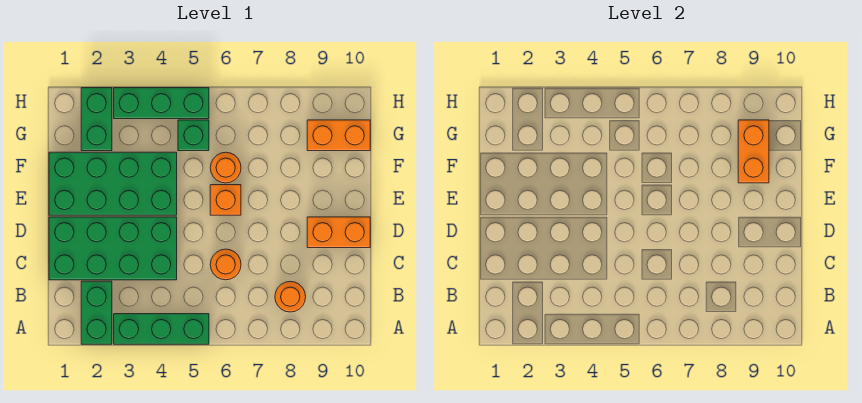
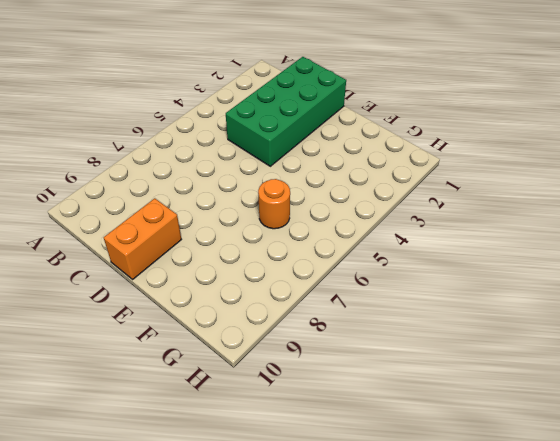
none -> green 1x2 brick [81,281,112,344]
none -> green 1x3 brick [114,314,209,344]
none -> orange 1x1 round brick [275,281,306,312]

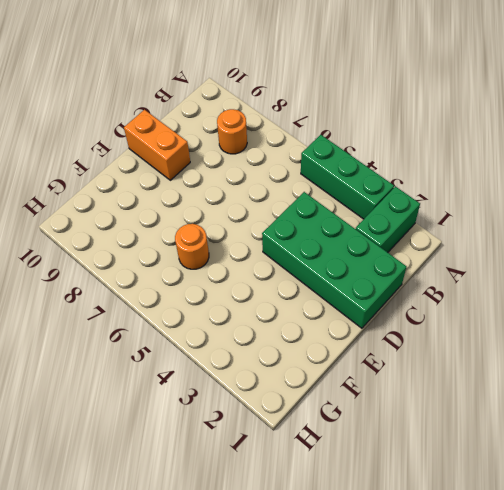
none -> orange 1x1 round brick [210,249,241,280]
none -> green 2x4 brick [49,152,177,215]
none -> orange 1x1 brick [210,185,241,215]

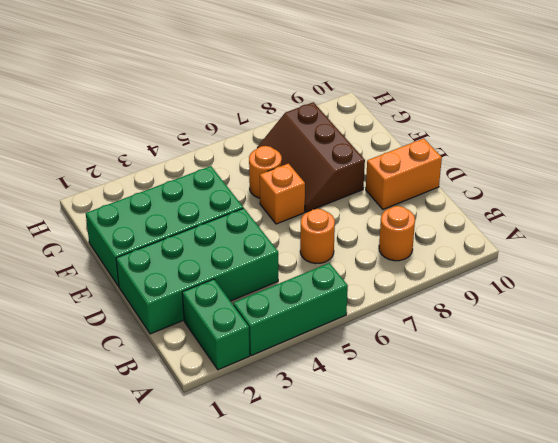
brown 2x3 slope [257,102,365,212] -> none
none -> green 1x2 brick [81,88,112,151]
none -> green 1x1 brick [178,120,209,151]
none -> orange 1x2 brick [307,120,370,151]

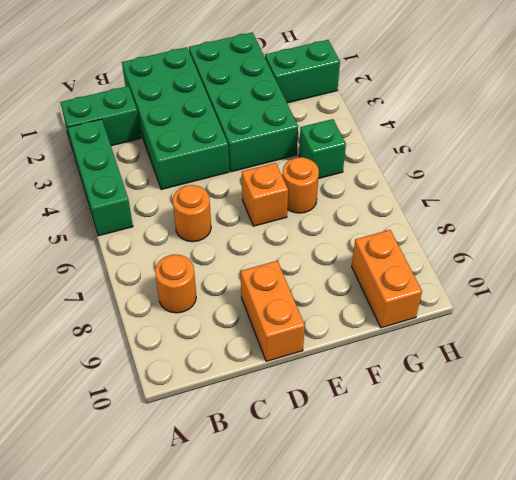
none -> green 1x3 brick [114,88,209,119]
none -> orange 1x2 brick [738,120,769,183]

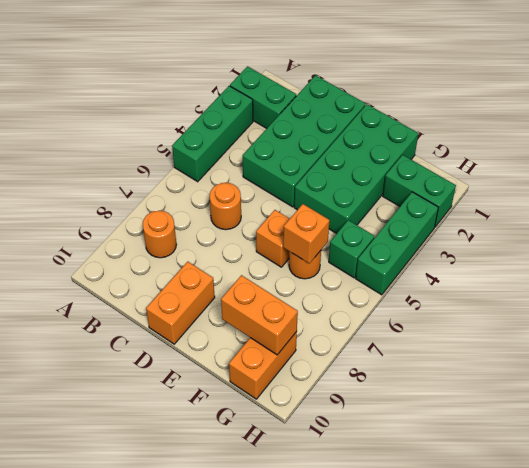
orange 1x1 brick [283,204,330,264] -> none

